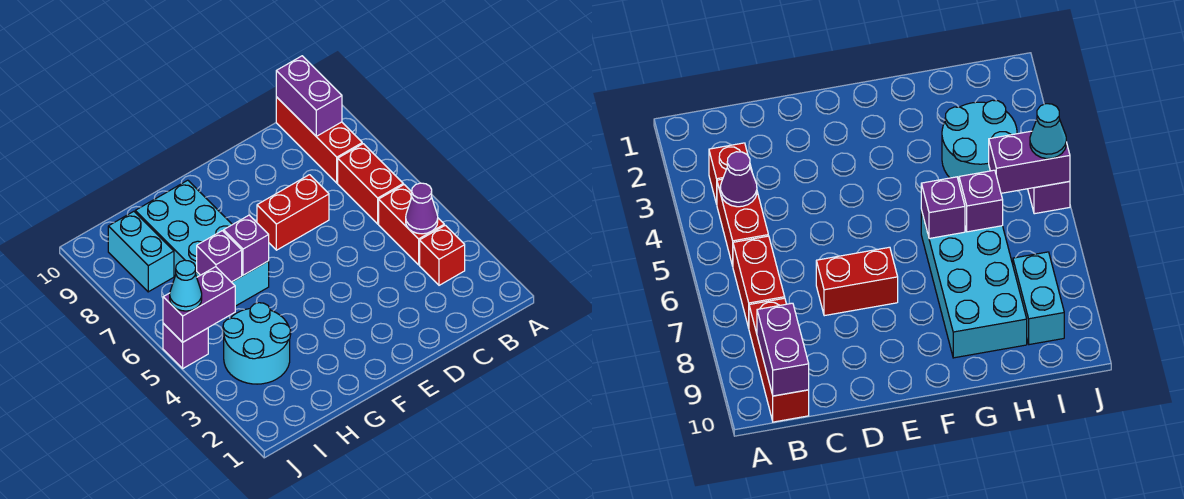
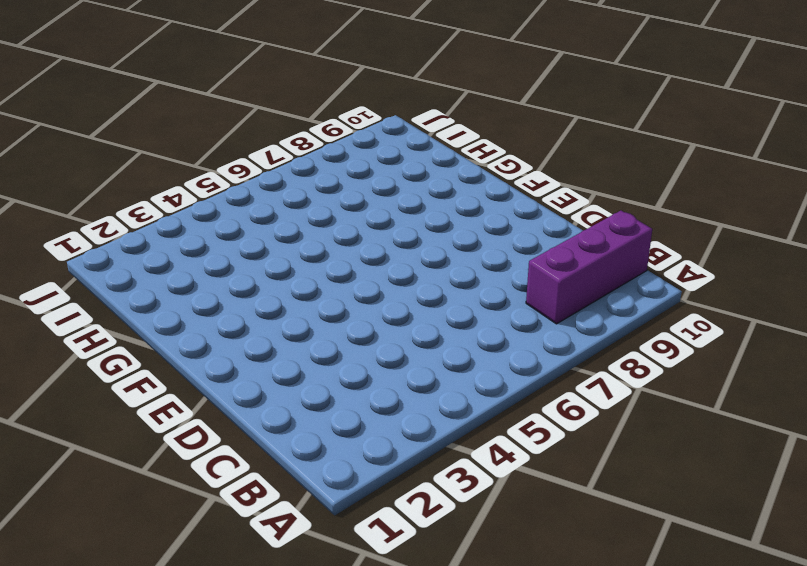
purple 1x3 brick [526,211,652,324] -> red 1x3 brick [276,97,362,183]
none -> red 1x1 brick [420,225,465,285]
none -> red 1x2 brick [379,185,444,265]
none -> red 1x2 brick [338,144,403,224]

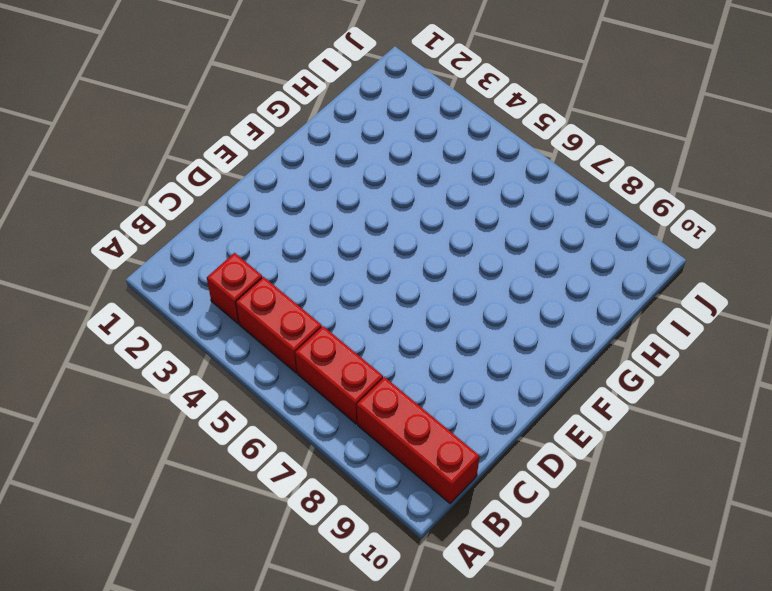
none -> red 1x2 brick [257,175,329,250]
none -> cyan 2x4 brick [135,180,269,306]
none -> cyan 2x2 round brick [223,303,291,384]

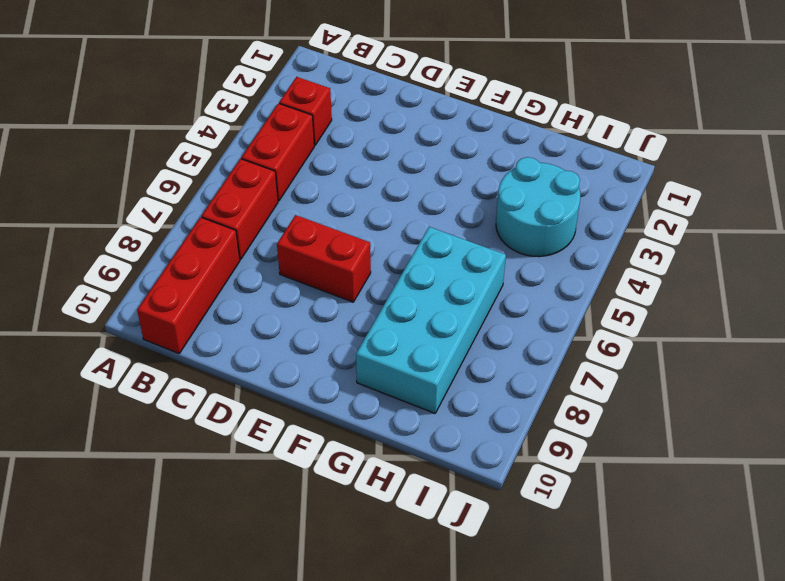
none -> cyan 1x2 brick [108,211,174,292]
none -> purple 1x1 brick [163,324,208,368]
none -> purple 1x1 cone [406,183,438,234]

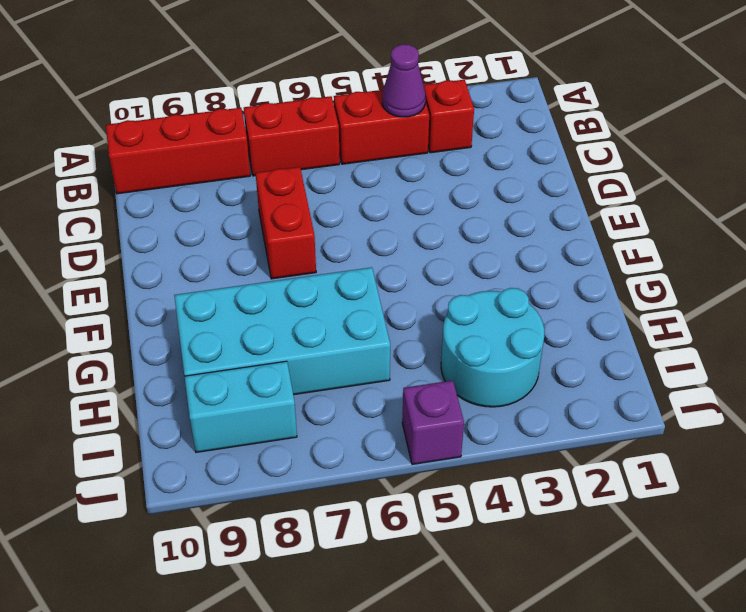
none -> purple 1x2 brick [276,56,342,136]
none -> purple 1x1 brick [224,215,269,275]
none -> purple 1x1 brick [197,231,242,282]

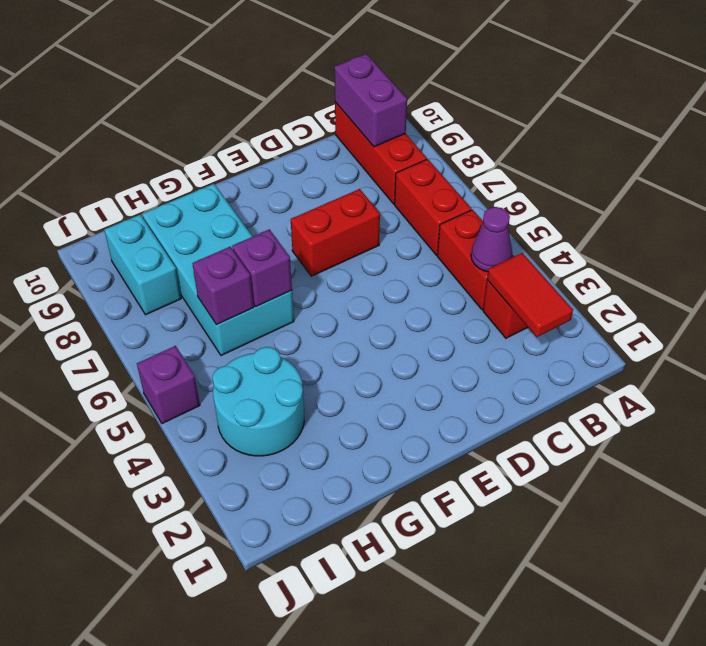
red 1x2 tile [487,253,573,337] -> none
none -> purple 1x2 brick [163,267,235,342]
none -> cyan 1x1 cone [170,260,202,311]

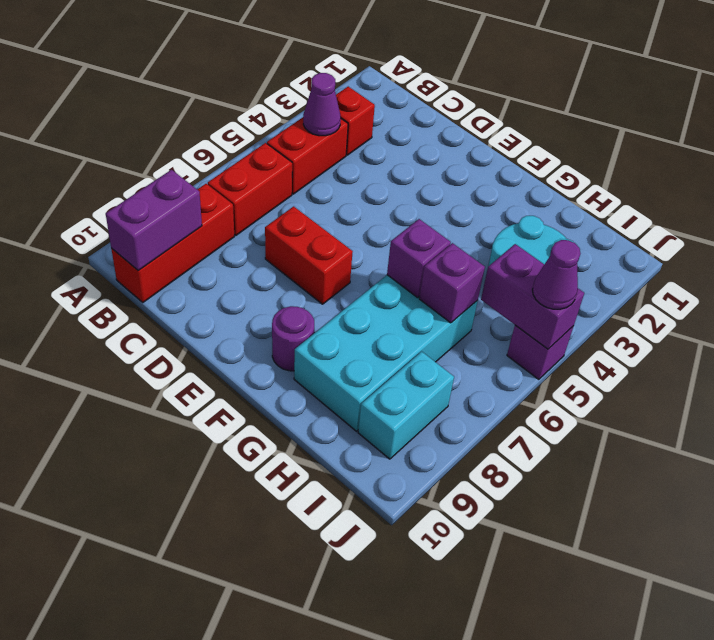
purple 1x1 round brick [272,306,314,371] -> none
purple 1x1 cone [532,240,581,309] -> cyan 1x1 cone [170,260,202,311]

